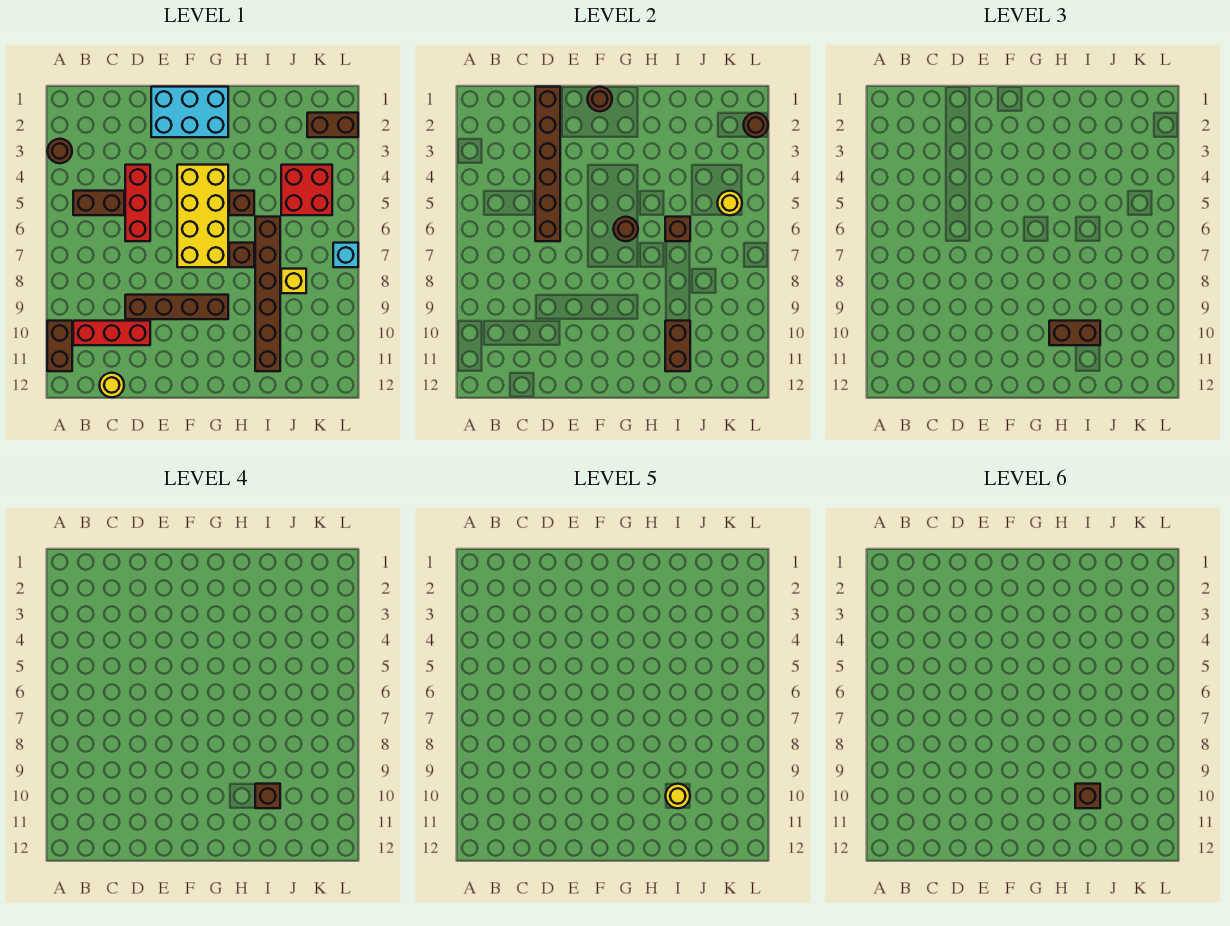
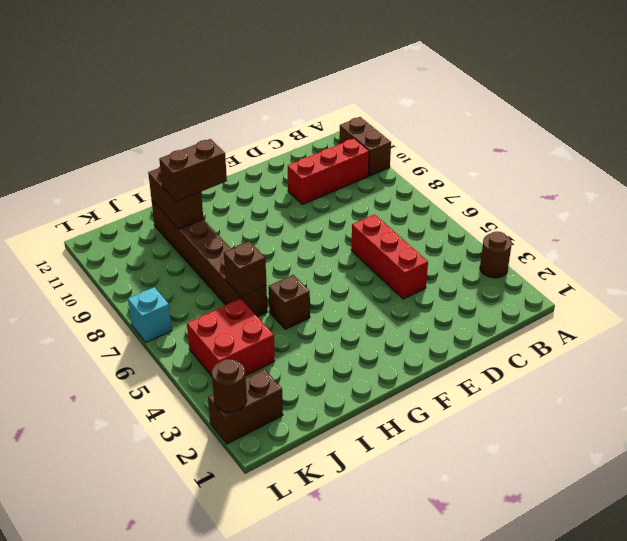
none -> brown 1x2 brick [73,191,124,215]
none -> yellow 1x1 round brick [100,373,124,397]
none -> brown 1x4 brick [125,295,228,319]

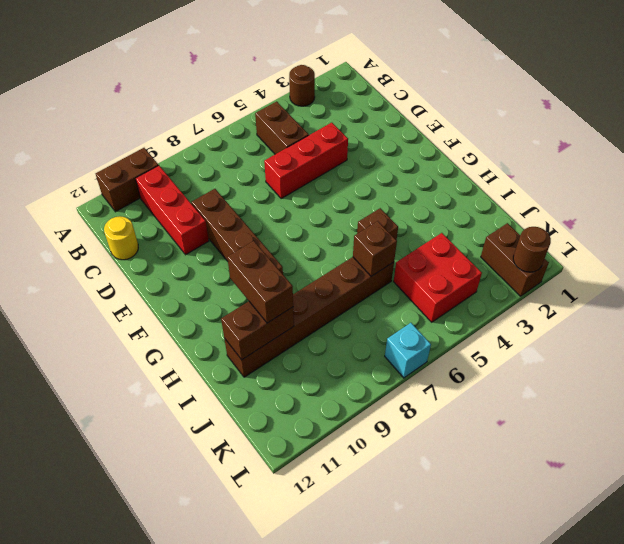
none -> cyan 2x3 brick [151,87,228,137]
none -> yellow 2x4 brick [177,165,228,267]
none -> brown 1x1 brick [229,243,254,267]

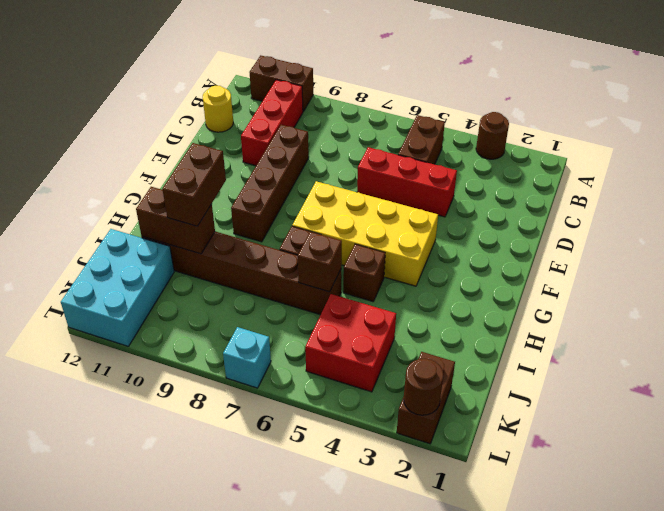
cyan 2x3 brick [61,229,174,346] -> cyan 2x3 brick moved to [151,87,228,137]
none -> yellow 1x1 brick [281,269,306,293]
none -> brown 1x6 brick [535,87,560,241]
none -> brown 1x1 round brick [588,87,612,111]

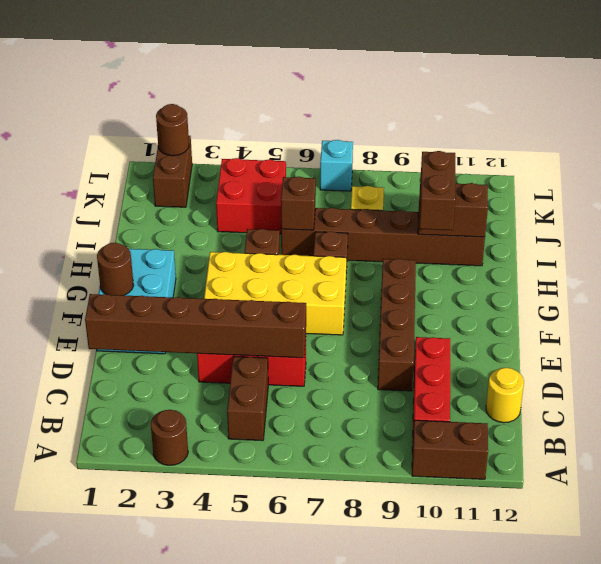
none -> brown 1x1 round brick [614,217,638,241]
none -> yellow 1x1 round brick [718,191,742,215]
none -> brown 1x1 brick [255,784,280,808]

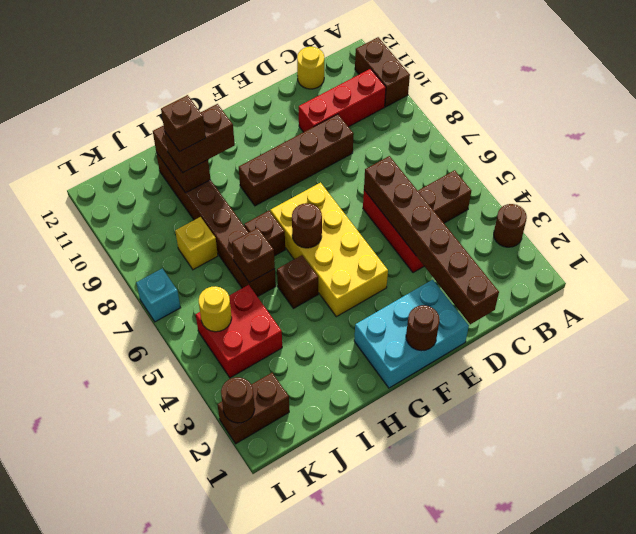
none -> yellow 1x1 round brick [666,784,690,808]
none -> brown 1x1 brick [1075,784,1100,808]

